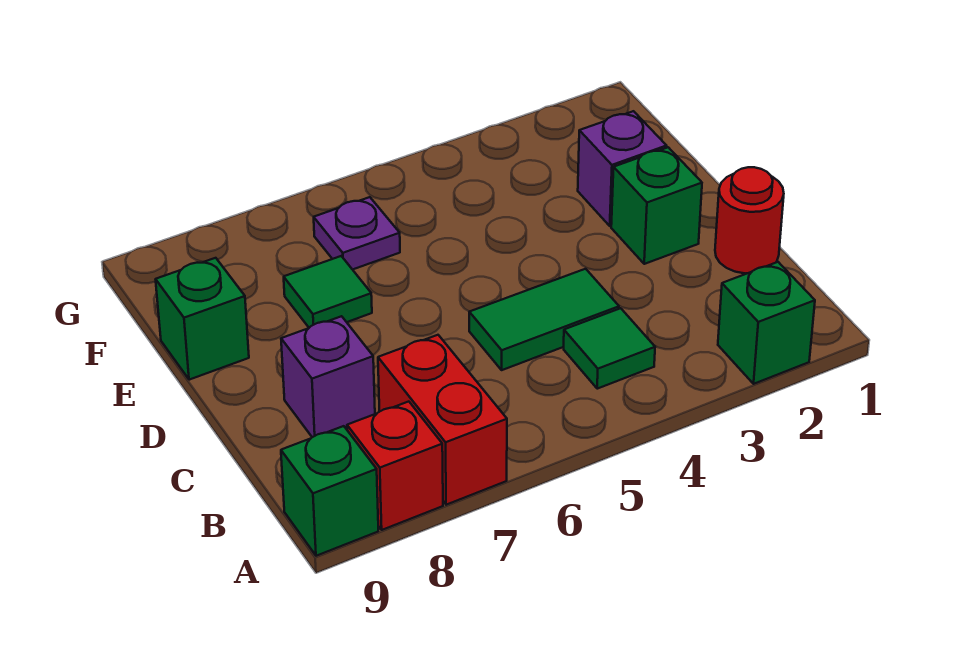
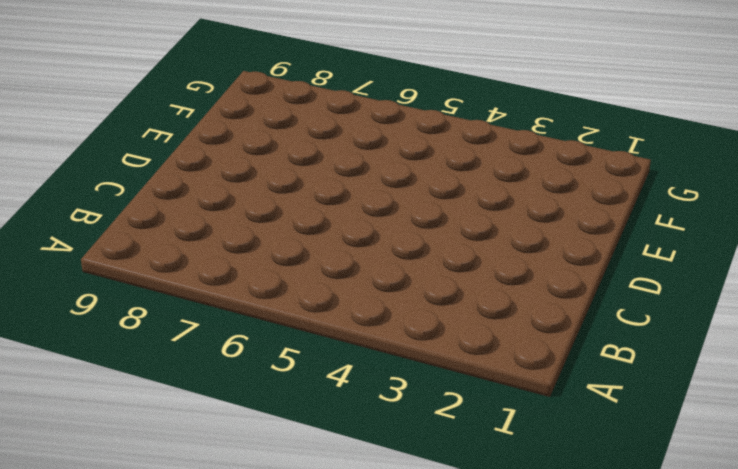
none -> green 1x1 brick [718,262,815,384]
none -> red 1x2 brick [378,335,507,505]
none -> red 1x1 brick [347,402,443,530]

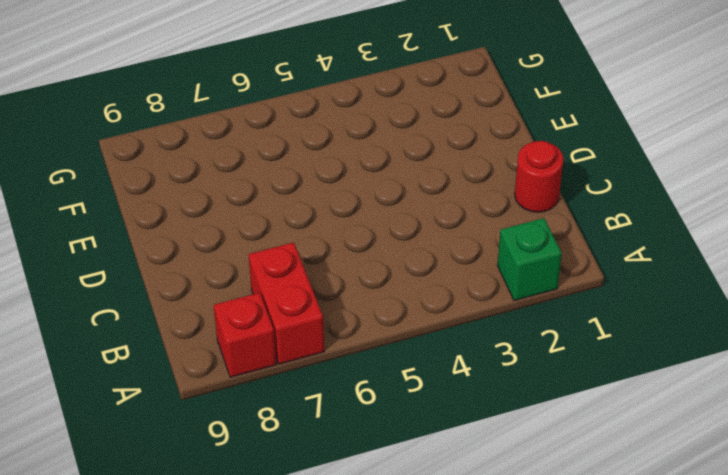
none -> green 1x1 brick [281,426,378,556]
none -> green 1x1 tile [564,308,655,389]
none -> green 1x2 tile [469,269,619,370]

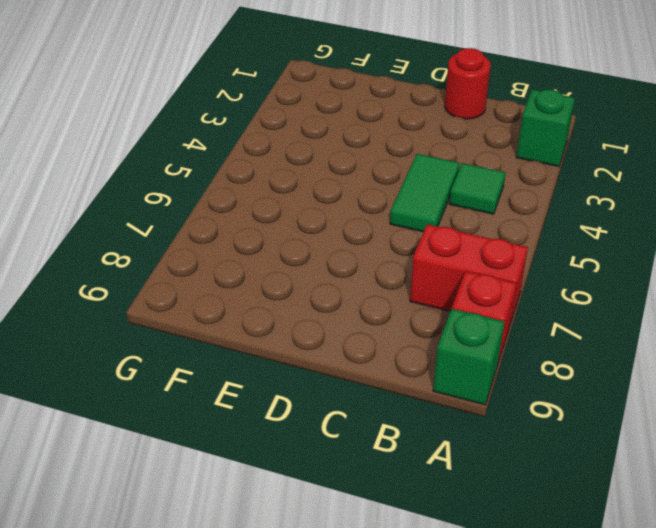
none -> purple 1x1 brick [281,316,375,437]
none -> green 1x1 brick [611,147,702,264]
none -> purple 1x1 brick [578,111,667,226]

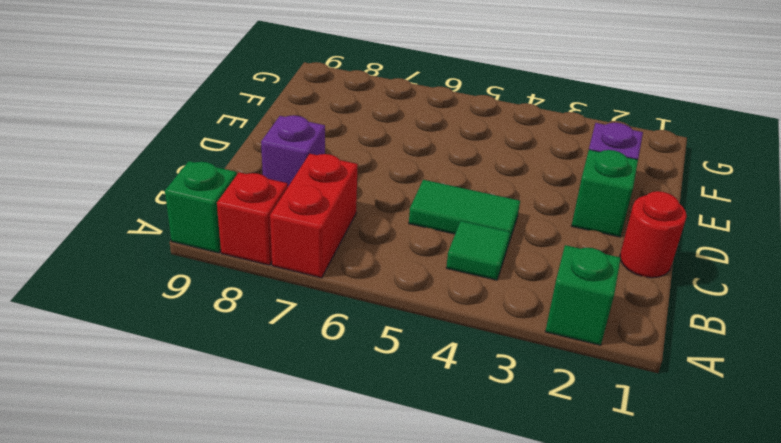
none -> green 1x1 tile [284,256,372,328]
none -> green 1x1 brick [156,258,249,380]
none -> purple 1x1 plate [314,197,400,270]

